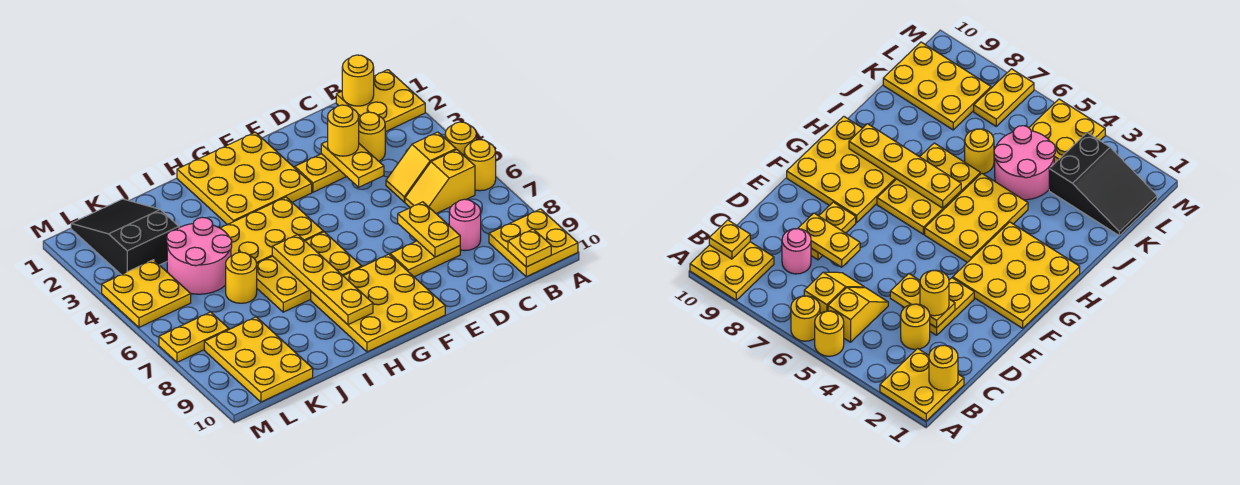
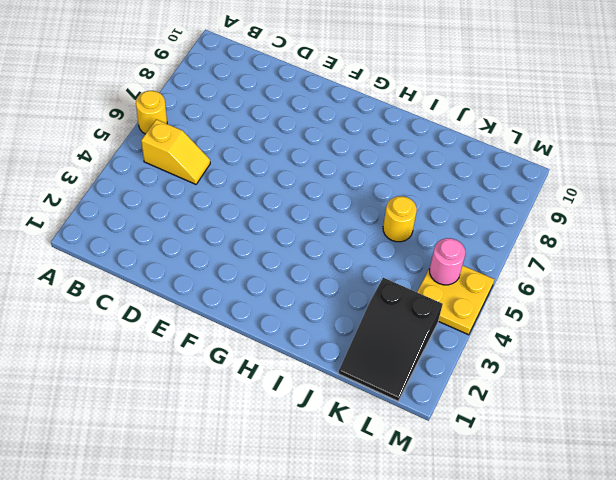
pink 1x1 round brick [430,238,465,285] -> pink 1x1 round brick moved to [449,199,481,250]
none -> yellow 2x2 plate [336,70,425,132]
none -> yellow 1x1 round brick [445,122,476,155]
none -> yellow 2x2 plate [489,209,578,277]

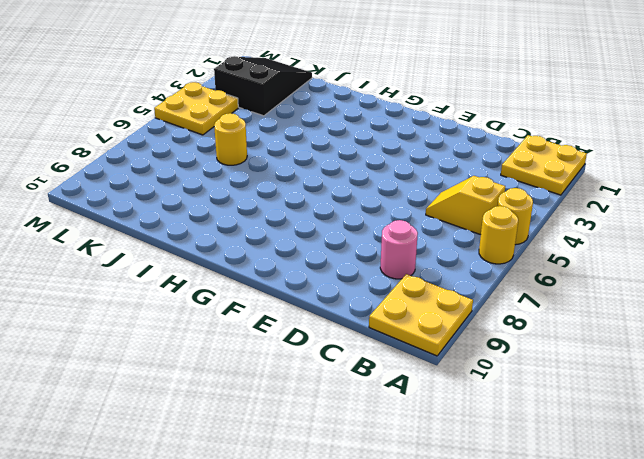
none -> yellow 1x2 slope [405,150,475,214]
none -> yellow 1x1 round brick [359,112,385,161]
none -> yellow 1x2 plate [295,154,346,192]

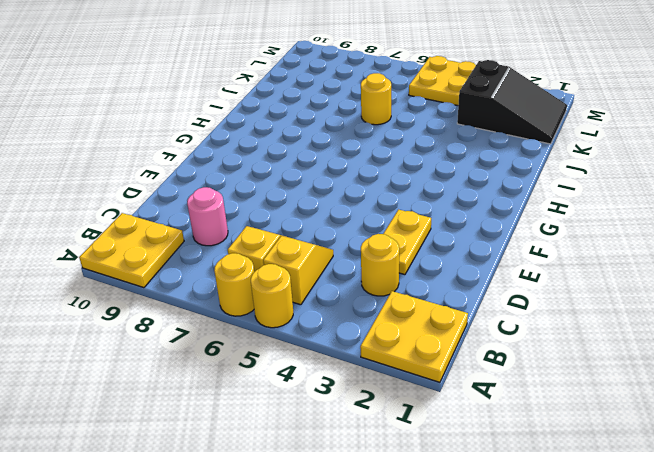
none -> yellow 1x2 plate [390,241,460,277]
none -> yellow 3x3 plate [177,132,312,225]
none -> yellow 3x3 plate [311,254,445,352]

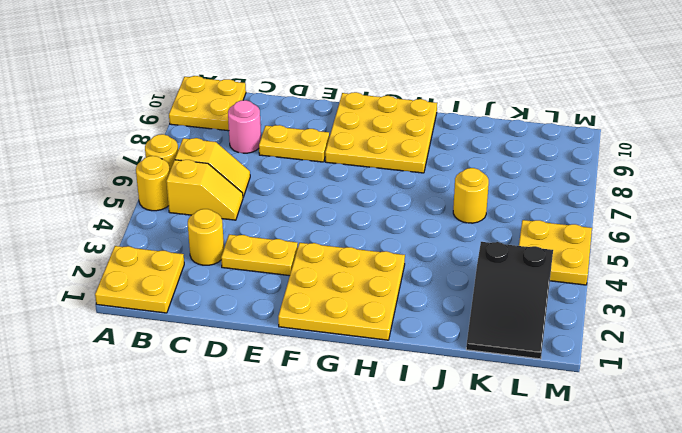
none -> yellow 2x3 plate [221,197,323,263]
none -> yellow 2x3 plate [257,232,362,312]
none -> pink 2x2 round brick [167,217,232,294]

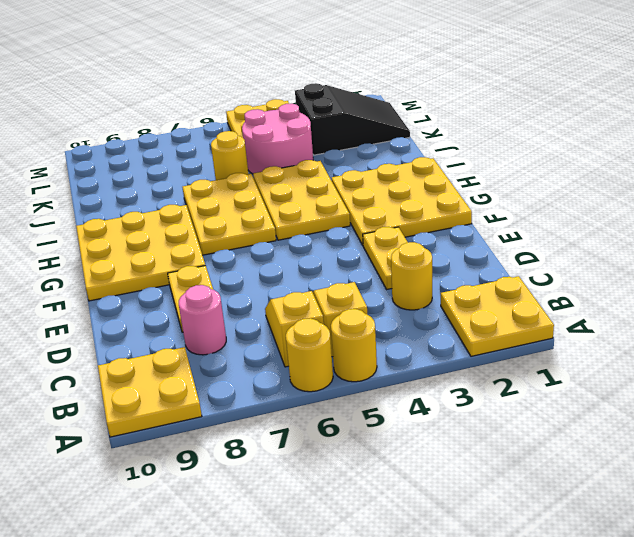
none -> yellow 2x3 plate [204,317,313,402]
none -> yellow 1x2 plate [159,312,229,362]
none -> yellow 1x1 round brick [342,55,374,106]

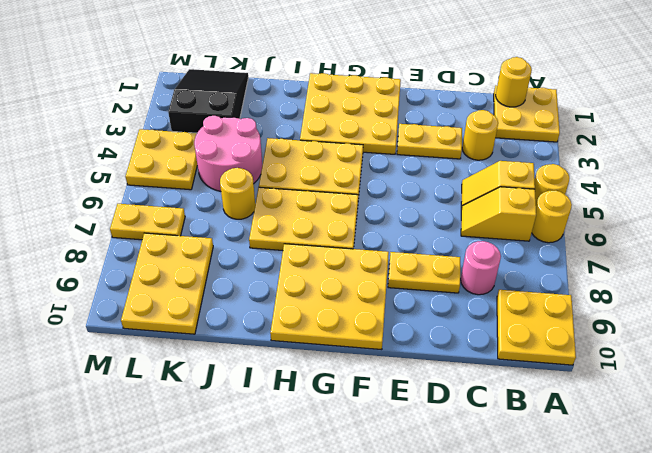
none -> yellow 1x1 plate [508,229,551,267]
none -> yellow 1x2 plate [321,141,384,187]
none -> yellow 1x2 plate [398,202,460,257]

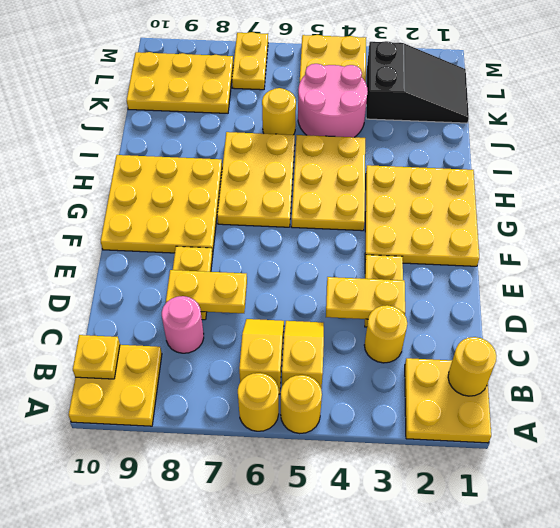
none -> yellow 1x4 plate [272,235,373,325]
none -> yellow 1x1 round brick [328,105,359,156]

